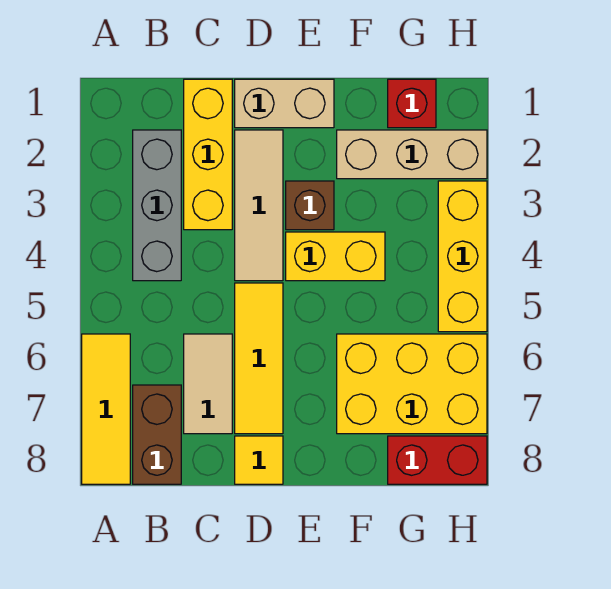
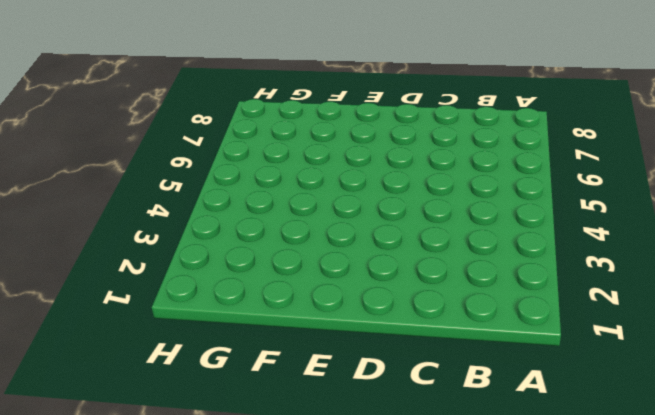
none -> yellow 1x3 tile [82,334,130,484]
none -> grey 1x3 brick [133,130,181,281]
none -> brown 1x2 brick [133,385,181,484]

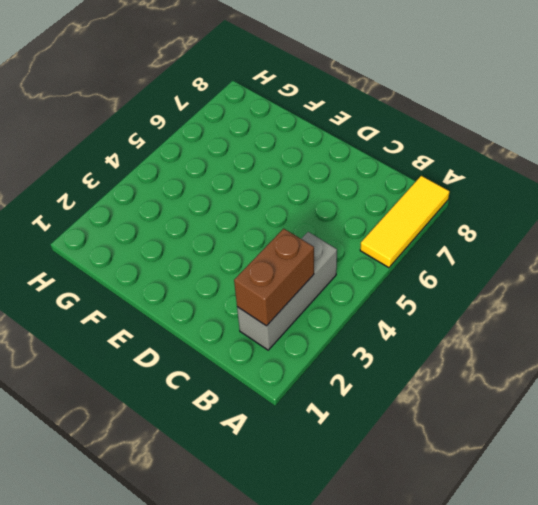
brown 1x2 brick [234,229,314,326] -> brown 1x2 brick moved to [133,385,181,484]
none -> yellow 1x3 brick [184,79,232,230]
none -> tan 1x2 tile [184,334,232,434]
none -> tan 1x2 brick [235,79,334,128]

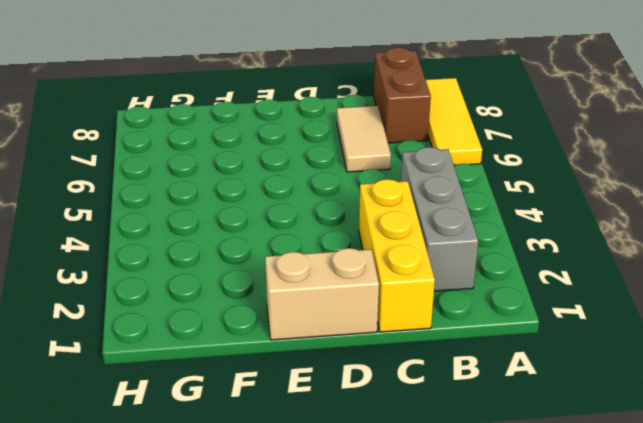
none -> tan 1x3 tile [235,130,283,281]
none -> yellow 1x3 tile [235,283,283,434]
none -> yellow 1x1 tile [235,436,283,484]

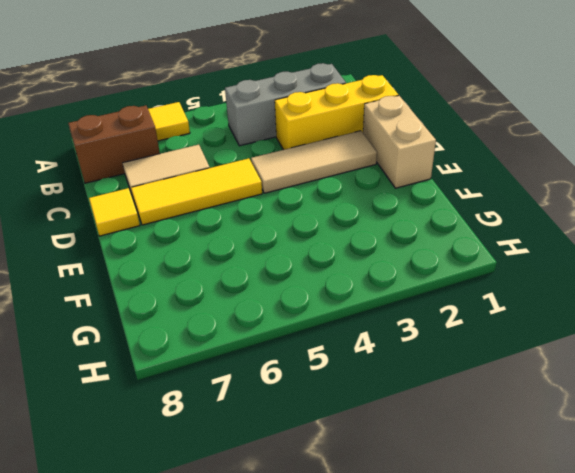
none -> brown 1x1 brick [286,181,334,230]
none -> yellow 1x2 brick [286,232,385,281]
none -> tan 1x3 brick [337,130,487,179]

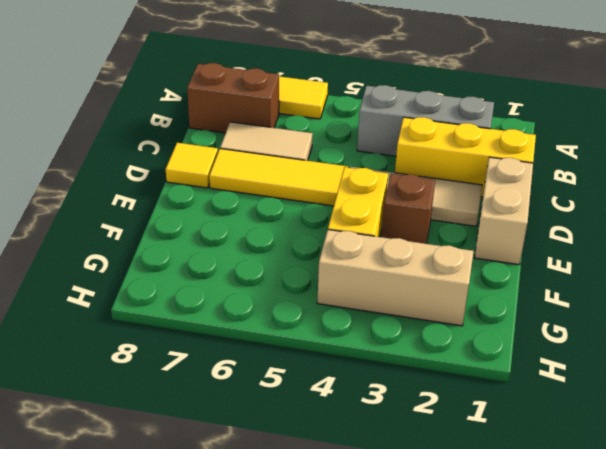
tan 1x3 brick [317,230,474,326] -> tan 1x3 brick turned to [337,130,487,179]
none -> yellow 2x3 brick [337,334,487,434]
none -> red 1x1 brick [388,79,436,128]
none -> red 1x2 brick [388,436,487,484]

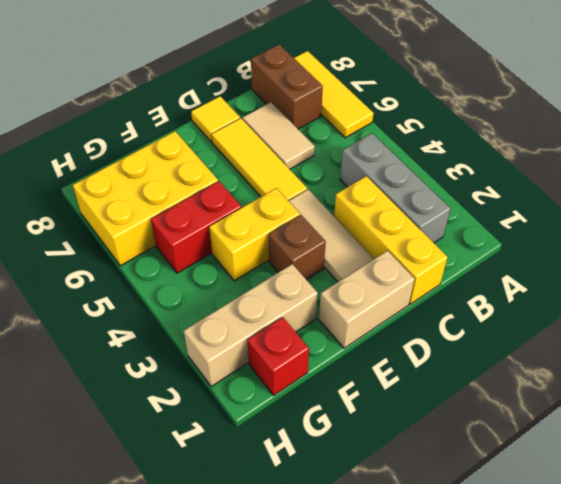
red 1x2 brick [151,181,241,273] -> red 1x2 brick moved to [388,436,487,484]
none -> yellow 1x3 brick [438,181,487,332]

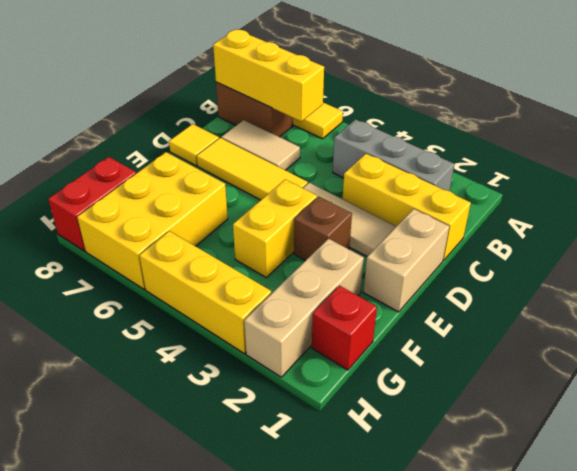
yellow 1x3 brick [213,29,324,121] -> none

